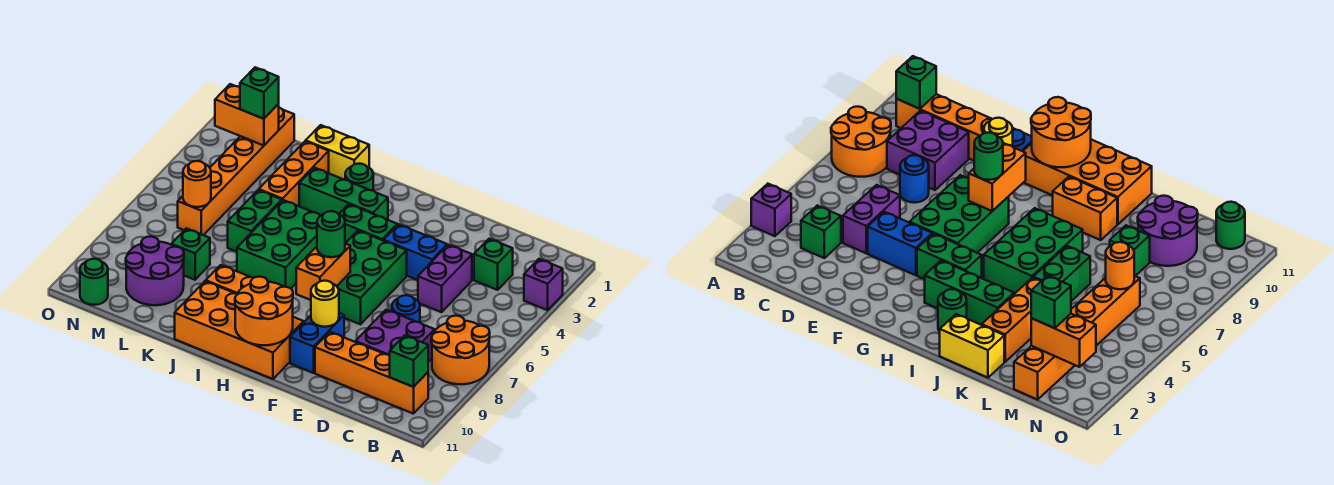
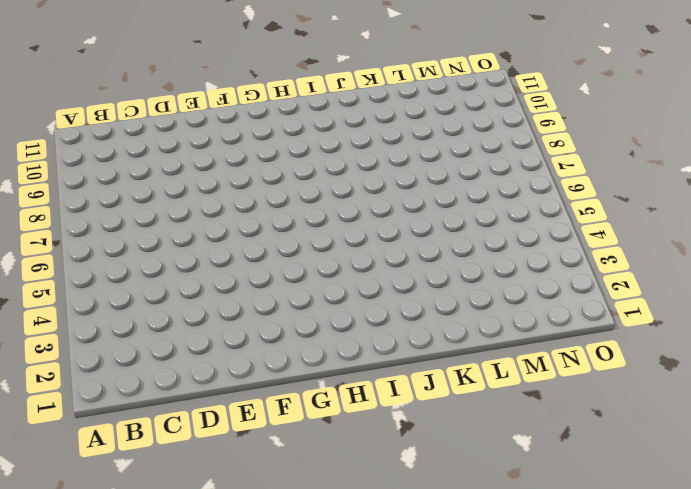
none -> purple 1x1 brick [524,259,563,310]
none -> orange 2x2 round brick [431,316,490,384]
none -> orange 1x4 brick [315,332,428,414]
none -> green 1x1 brick [474,239,513,290]

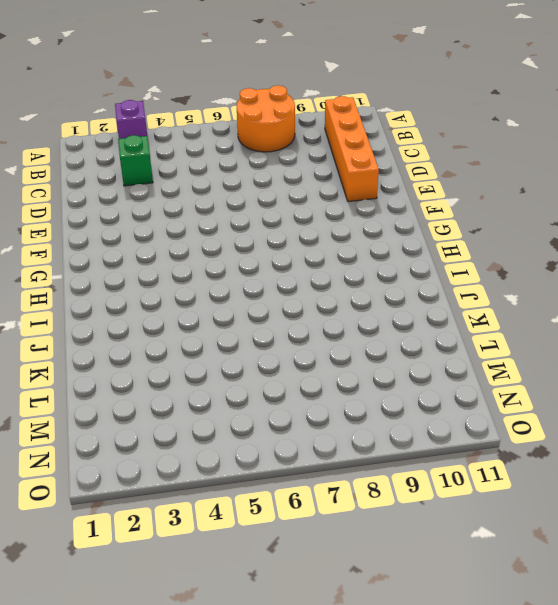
none -> purple 2x2 brick [355,310,435,362]
none -> purple 1x2 brick [418,245,472,312]
none -> blue 1x1 round brick [392,295,420,322]
none -> blue 1x2 brick [384,224,447,280]

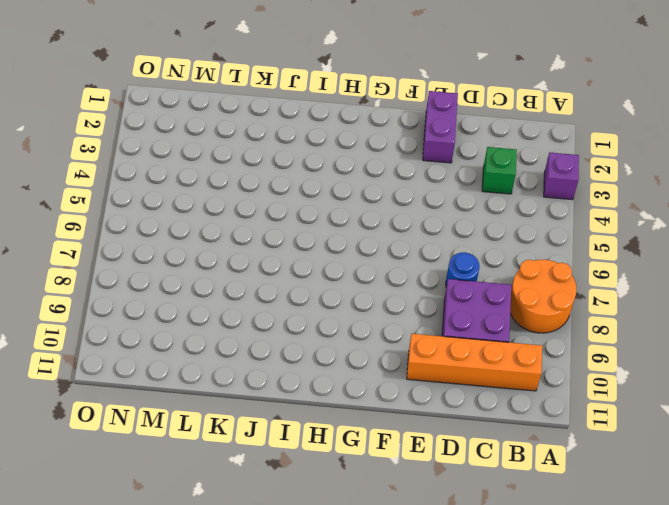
purple 1x2 brick [423,91,458,163] -> purple 1x2 brick moved to [418,245,472,312]
none -> blue 1x2 brick [384,224,447,280]
none -> green 2x3 brick [337,231,407,324]
none -> blue 1x2 brick [290,313,344,373]
none -> green 1x2 brick [339,204,397,243]

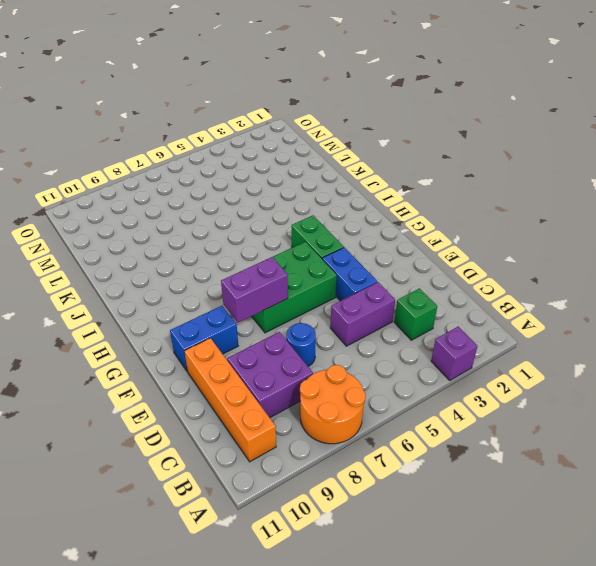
purple 1x2 brick [221,257,288,323] -> none
none -> orange 2x4 brick [175,281,304,379]
none -> green 1x3 brick [299,168,388,220]
none -> green 1x1 round brick [345,164,373,191]
none -> green 2x3 brick [237,200,321,289]

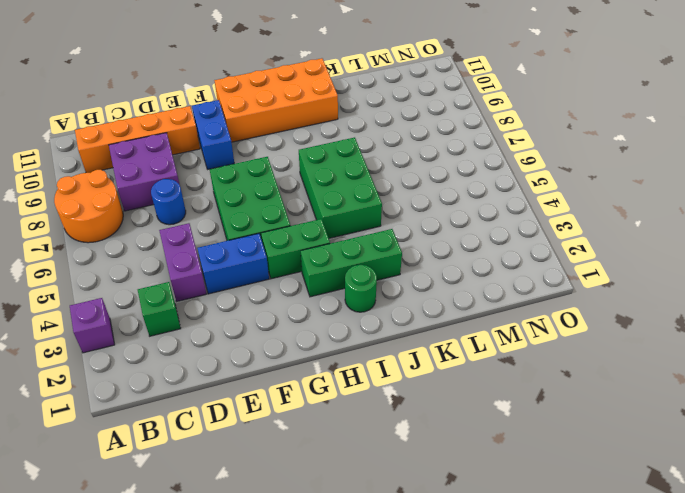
none -> orange 1x2 brick [206,265,253,294]
none -> yellow 1x2 brick [306,125,369,180]
none -> orange 1x3 brick [259,141,329,206]
none -> green 1x2 brick [228,190,282,252]

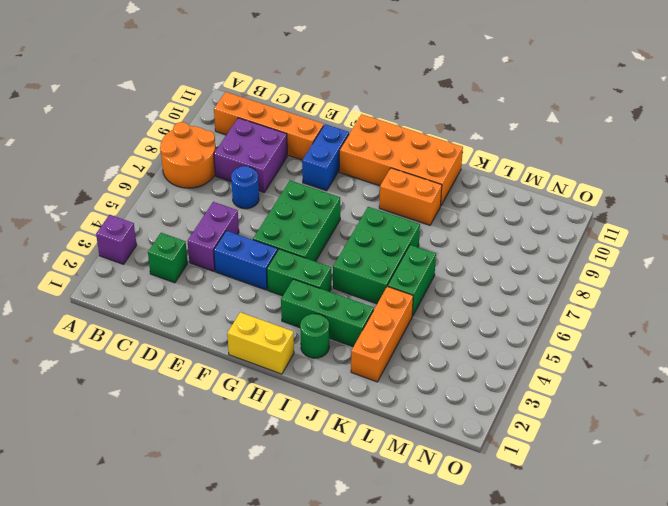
yellow 1x2 brick [227,312,294,374] -> yellow 1x2 brick moved to [306,125,369,180]
none -> green 1x1 brick [171,228,210,280]
none -> purple 2x2 round brick [126,236,184,305]
none -> orange 1x6 brick [178,108,294,235]
none -> green 1x1 round brick [80,259,108,305]

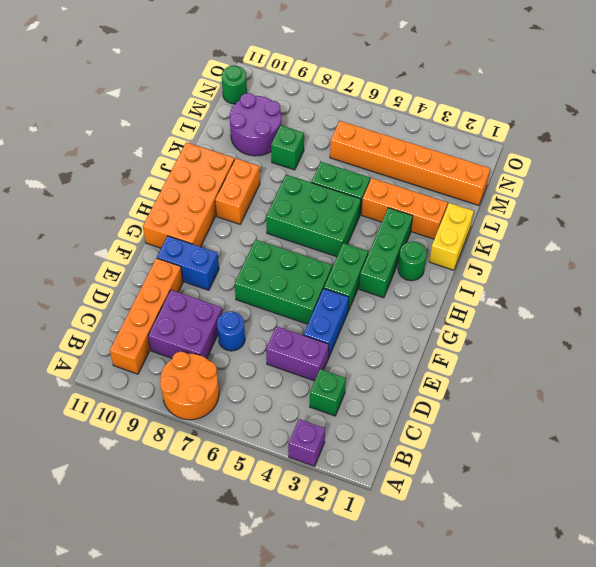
none -> green 1x1 brick [390,335,428,387]
none -> yellow 1x1 round brick [311,281,339,327]
none -> orange 1x2 brick [296,243,350,300]
none -> orange 2x2 round brick [235,277,293,345]

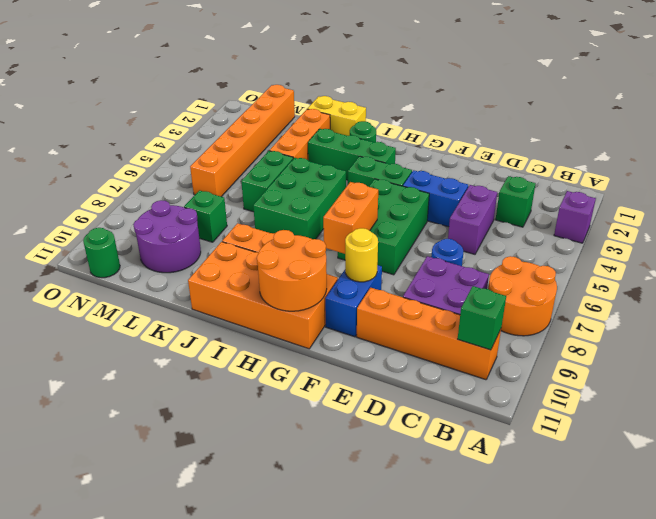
none -> orange 1x2 brick [215,84,279,146]
none -> orange 1x1 round brick [183,161,211,207]
none -> green 1x1 round brick [317,211,345,257]
none -> green 1x1 brick [240,67,279,119]

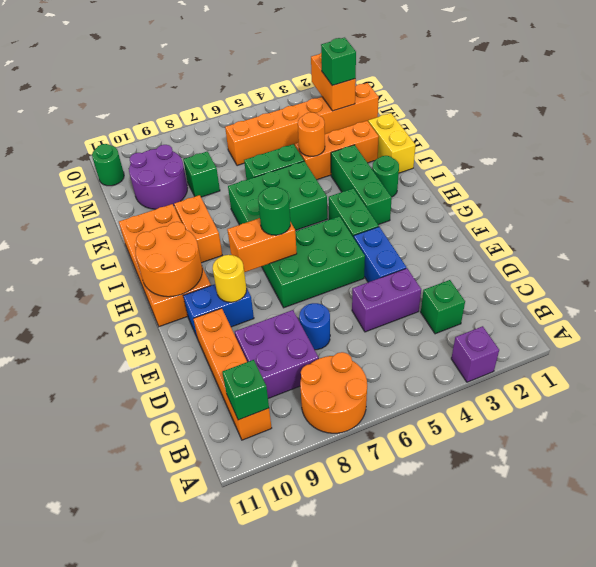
orange 1x1 round brick [298,112,325,156] -> orange 1x1 round brick moved to [183,161,211,207]

